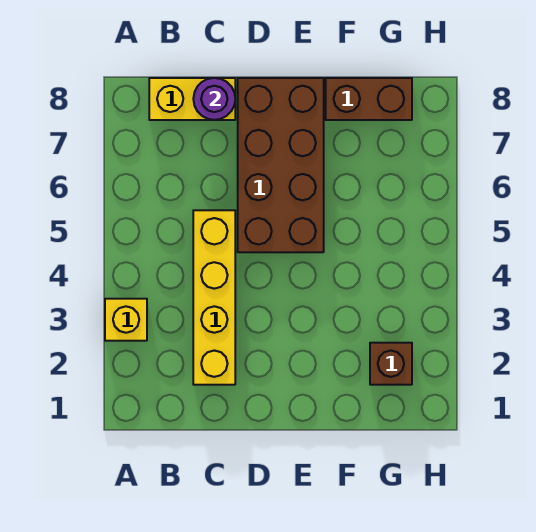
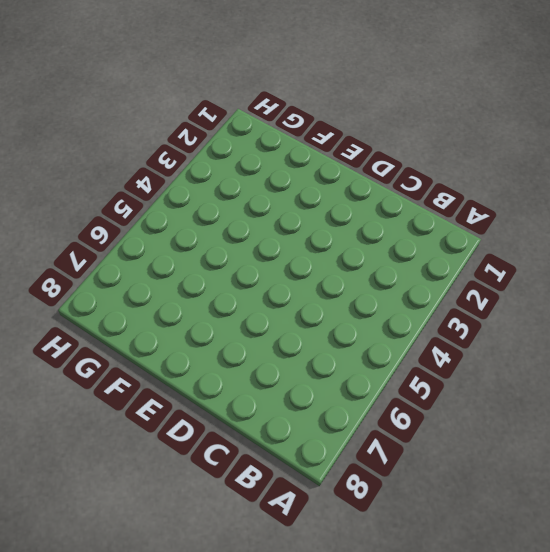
none -> yellow 1x1 brick [105,299,147,341]
none -> yellow 1x2 brick [149,78,235,120]

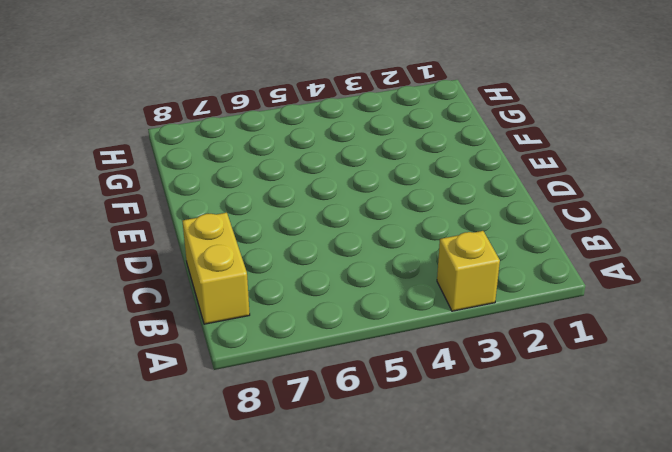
none -> yellow 1x4 brick [193,210,235,385]
none -> brown 2x4 brick [238,78,324,252]

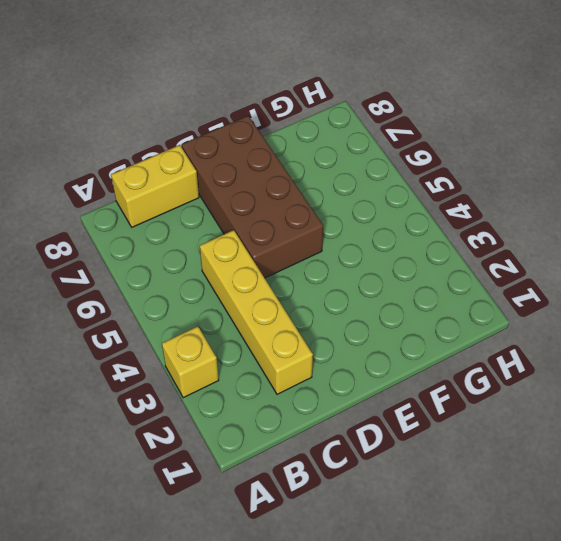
none -> brown 1x2 brick [326,78,412,120]
none -> brown 1x1 brick [370,343,412,385]

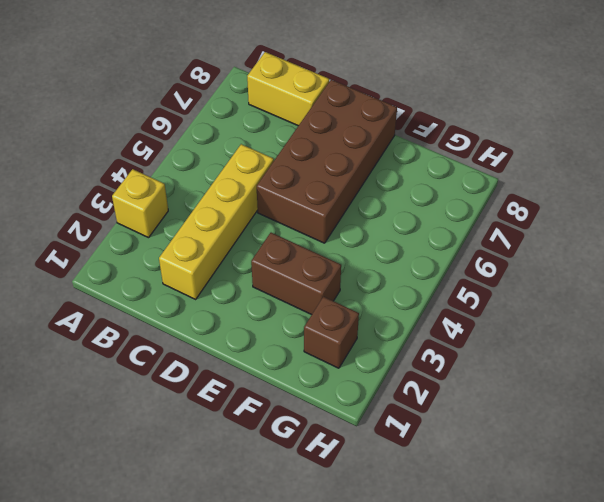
brown 1x2 brick [251,233,341,315] -> brown 1x2 brick moved to [326,78,412,120]
none -> purple 1x1 round brick [193,78,235,120]

